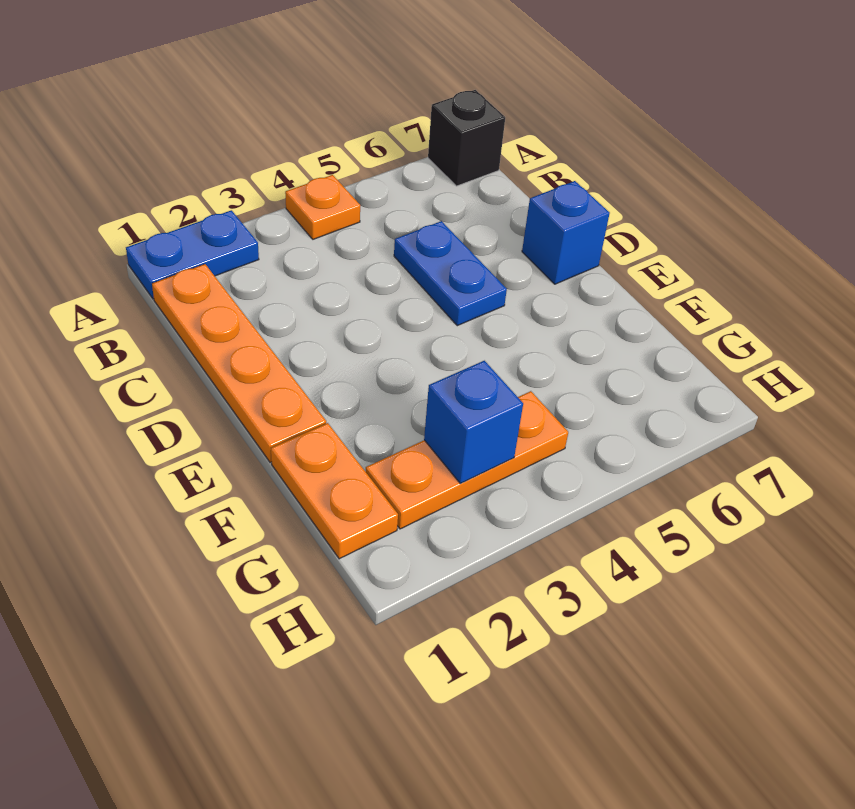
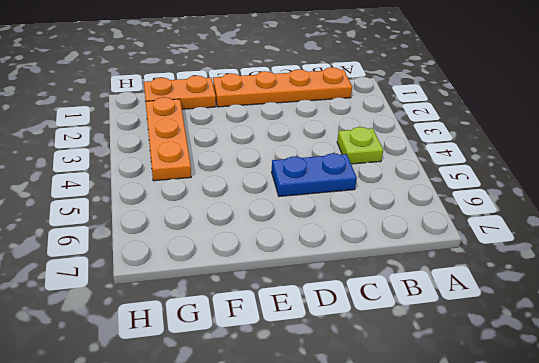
lime 1x1 plate [337,127,383,164] -> none
none -> blue 1x2 plate [126,210,259,299]
none -> orange 1x1 plate [285,175,360,239]

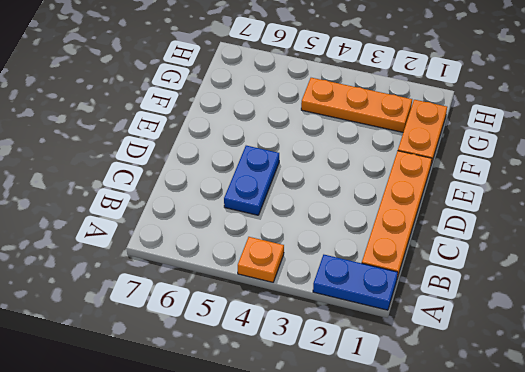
none -> black 1x1 brick [428,90,505,186]
none -> blue 1x1 brick [522,181,610,284]

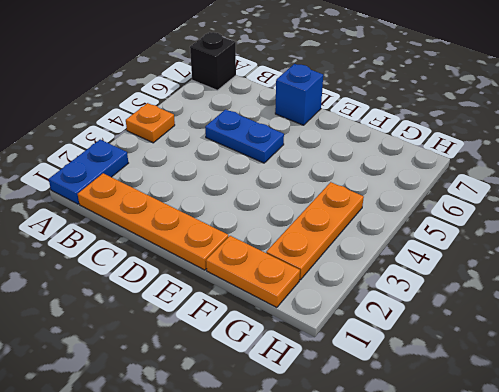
none -> blue 1x1 brick [424,361,523,483]

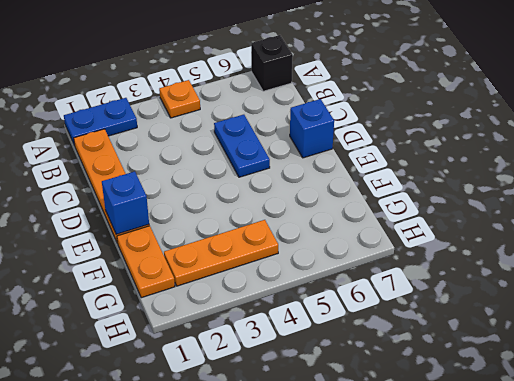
blue 1x1 brick [102,171,149,234] -> blue 1x1 brick moved to [424,361,523,483]

